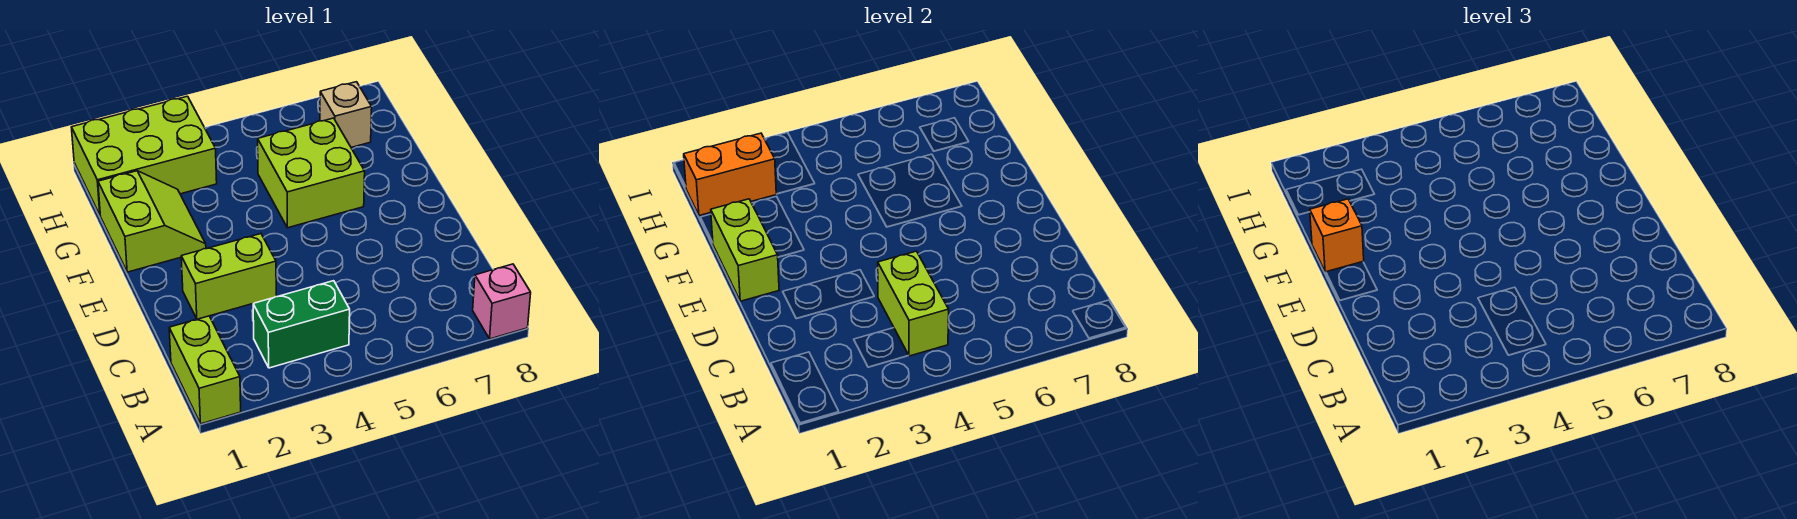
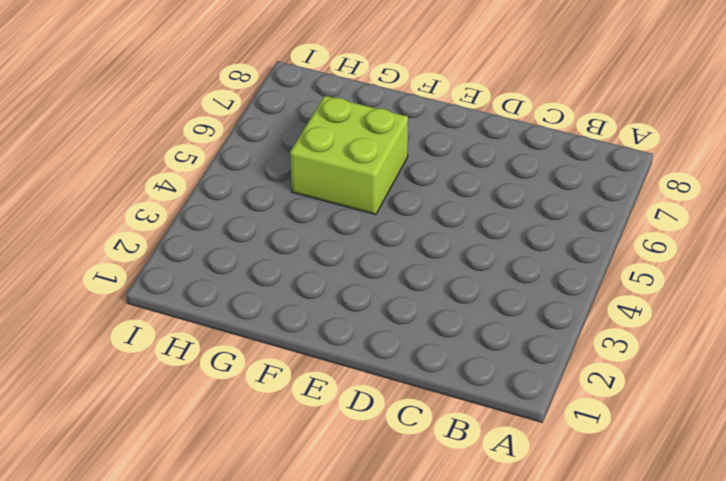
none -> lime 1x2 brick [169,316,241,424]
none -> pink 1x1 brick [473,264,531,339]
none -> green 1x2 brick [253,281,350,368]

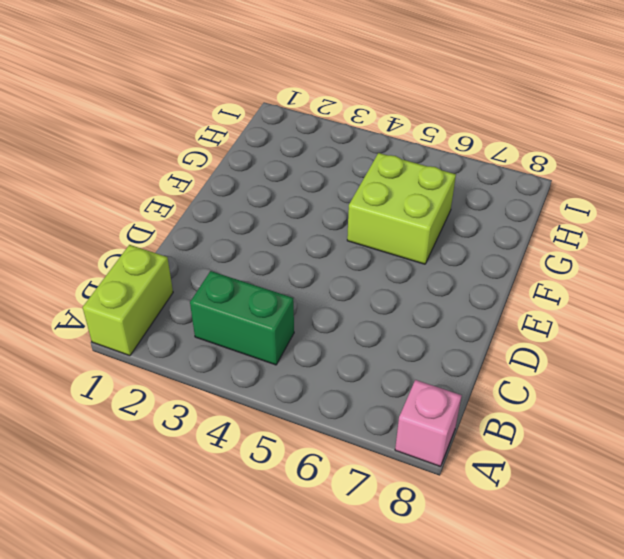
none -> lime 1x2 brick [181,234,276,319]
none -> lime 2x2 slope [98,171,206,272]
none -> lime 2x3 brick [71,96,217,215]

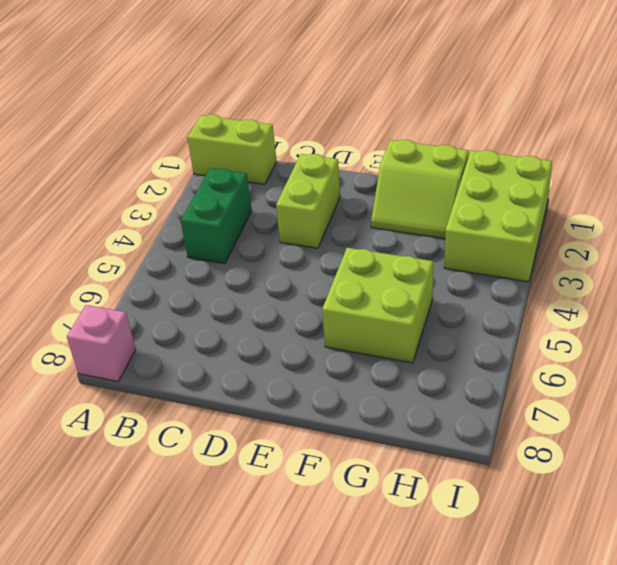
none -> tan 1x1 brick [320,82,372,147]
none -> lime 1x2 brick [878,251,949,356]
none -> lime 1x2 brick [711,199,779,301]

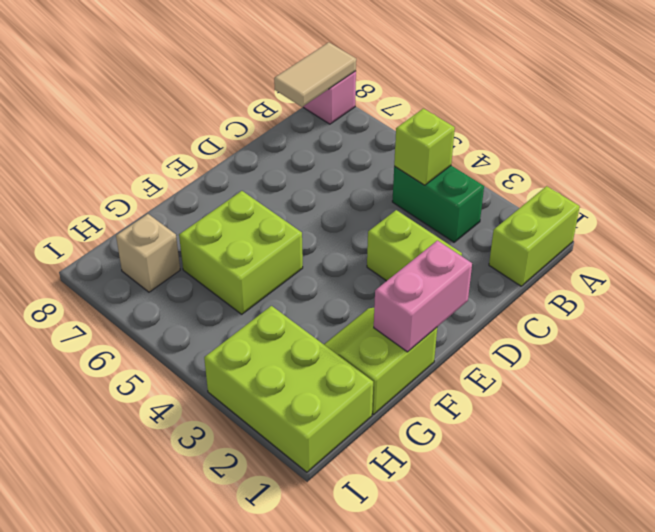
tan 1x2 tile [274,42,356,107] -> none
lime 1x1 brick [394,109,455,185] -> lime 1x2 brick [878,251,949,356]
pink 1x2 brick [374,241,472,352] -> lime 1x2 brick [711,199,779,301]
none -> orange 1x2 brick [684,133,776,216]
none -> orange 1x1 brick [1310,199,1364,272]

